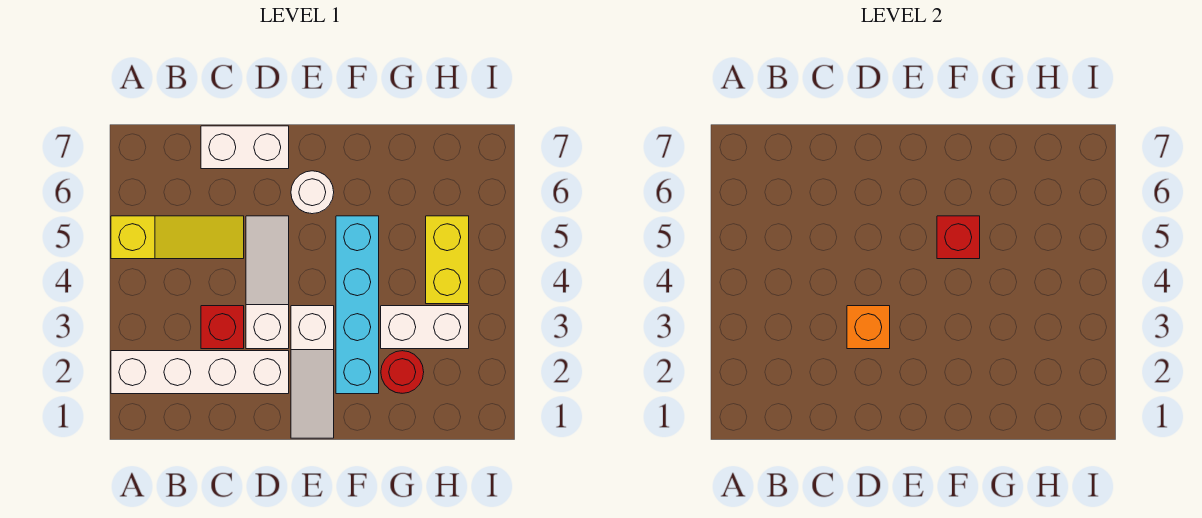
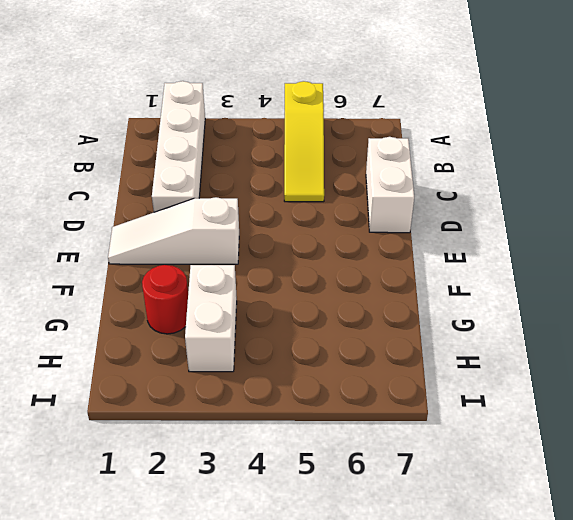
none -> red 1x1 brick [201,306,244,349]
none -> white 1x3 slope [246,216,289,349]
none -> white 1x1 round brick [291,171,334,214]

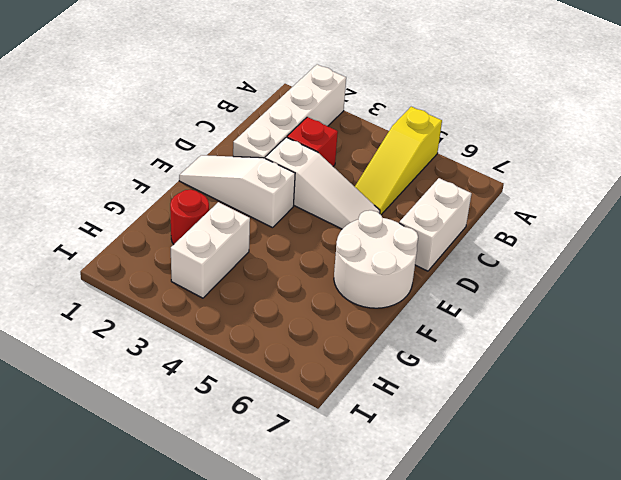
white 2x2 round brick [334,210,418,308] -> white 1x1 round brick [291,171,334,214]
none -> cyan 1x4 brick [336,216,379,394]
none -> yellow 1x2 brick [426,216,469,304]
none -> orange 1x1 brick [847,306,890,349]

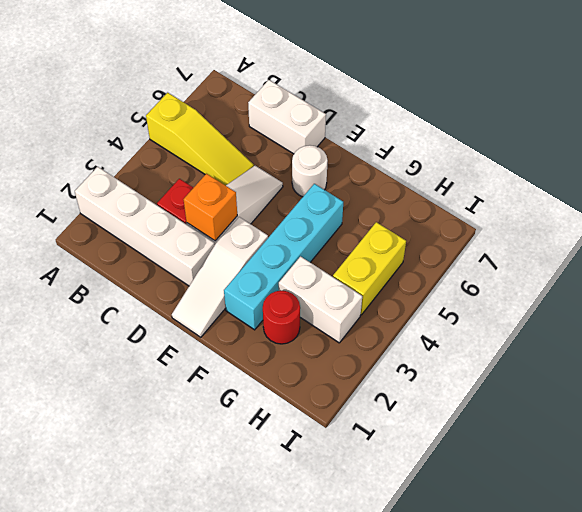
none -> red 1x1 brick [937,216,980,259]

